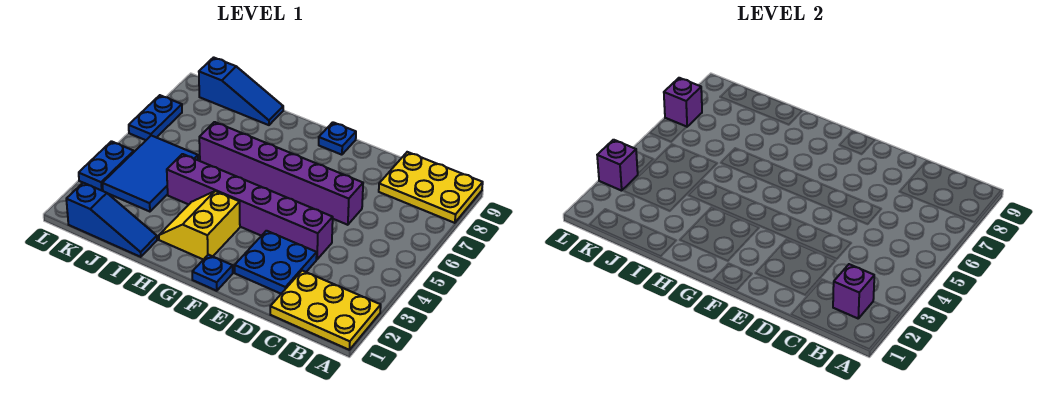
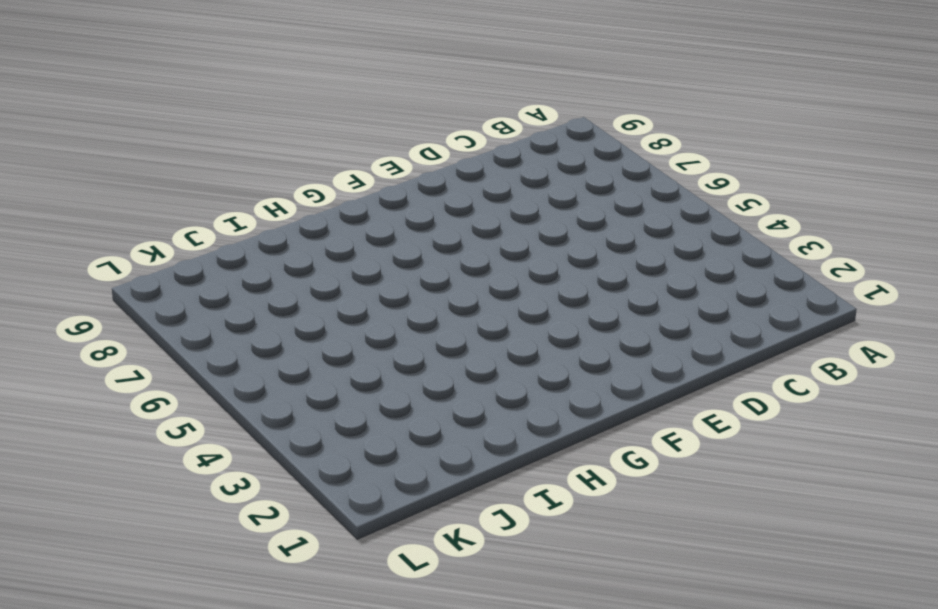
none -> yellow 2x3 plate [270,271,381,350]
none -> yellow 2x3 plate [379,152,483,223]
none -> blue 2x2 plate [235,231,317,294]

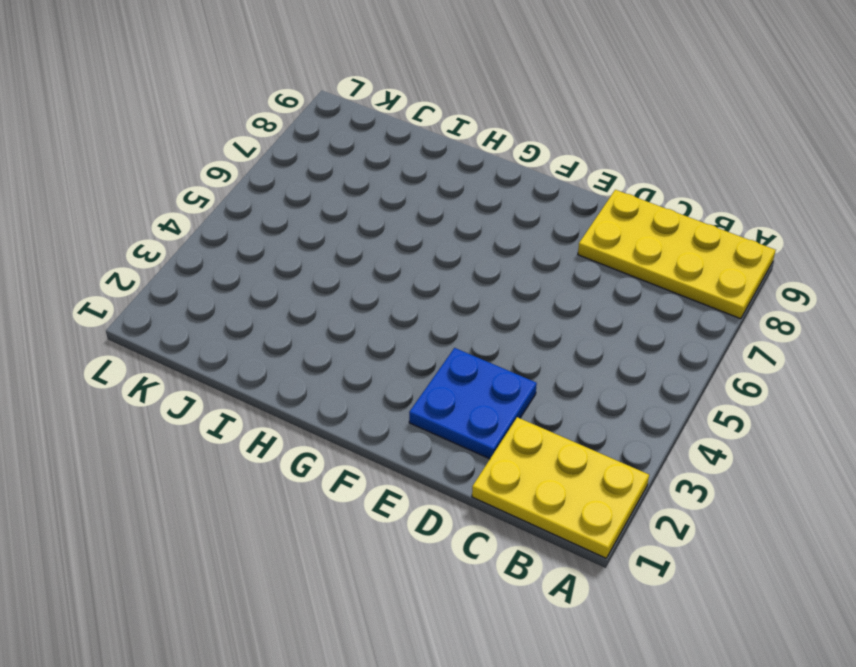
yellow 2x4 plate [578,190,776,319] -> yellow 2x3 plate [379,152,483,223]
none -> purple 1x6 brick [167,154,333,259]
none -> purple 1x6 brick [199,122,363,225]
none -> blue 1x1 plate [192,255,233,291]

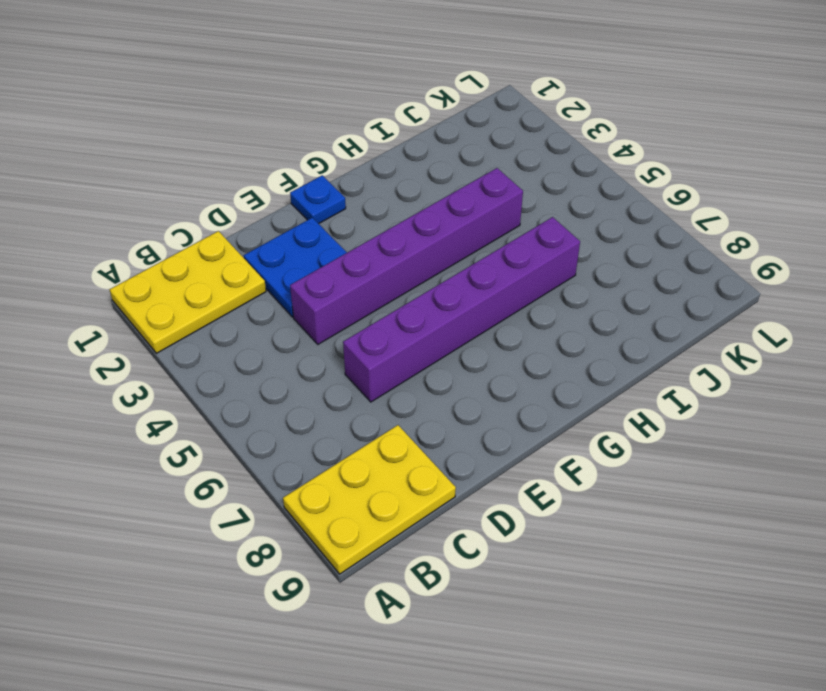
none -> blue 1x1 plate [319,122,356,155]
none -> yellow 2x2 slope [159,191,240,260]
none -> blue 1x3 slope [66,183,157,257]

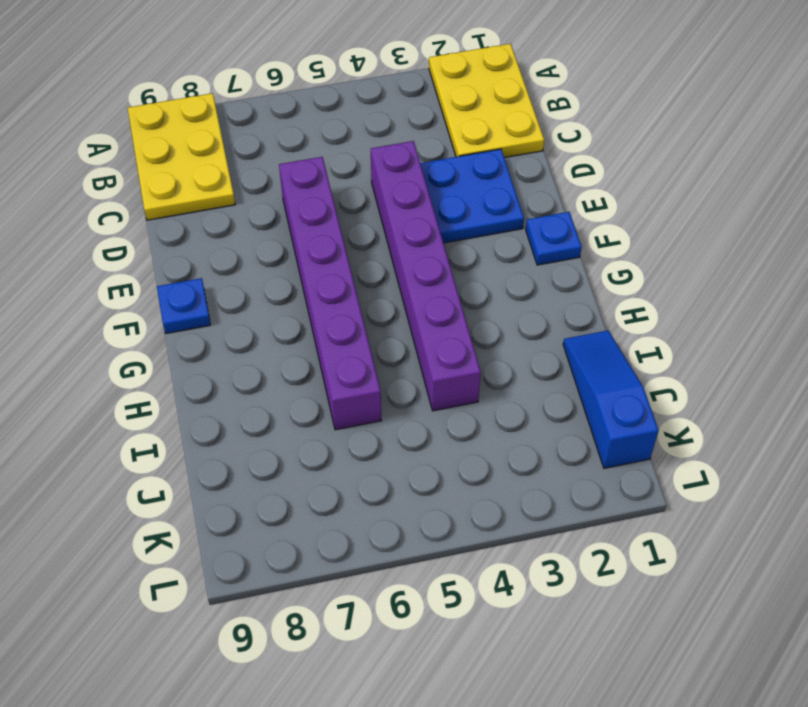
none -> yellow 2x2 slope [159,191,240,260]
none -> blue 1x3 slope [199,57,283,125]
none -> blue 2x3 tile [102,136,198,212]

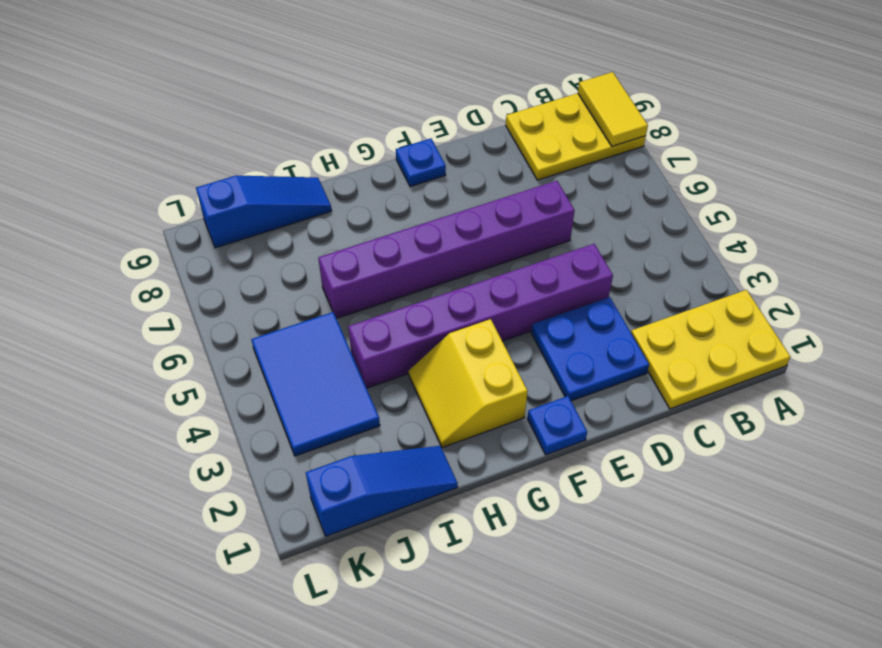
yellow 1x2 tile [578,72,648,146] -> none
none -> blue 1x2 plate [79,141,134,190]
none -> blue 1x2 plate [129,95,182,140]
none -> purple 1x1 brick [833,264,874,318]

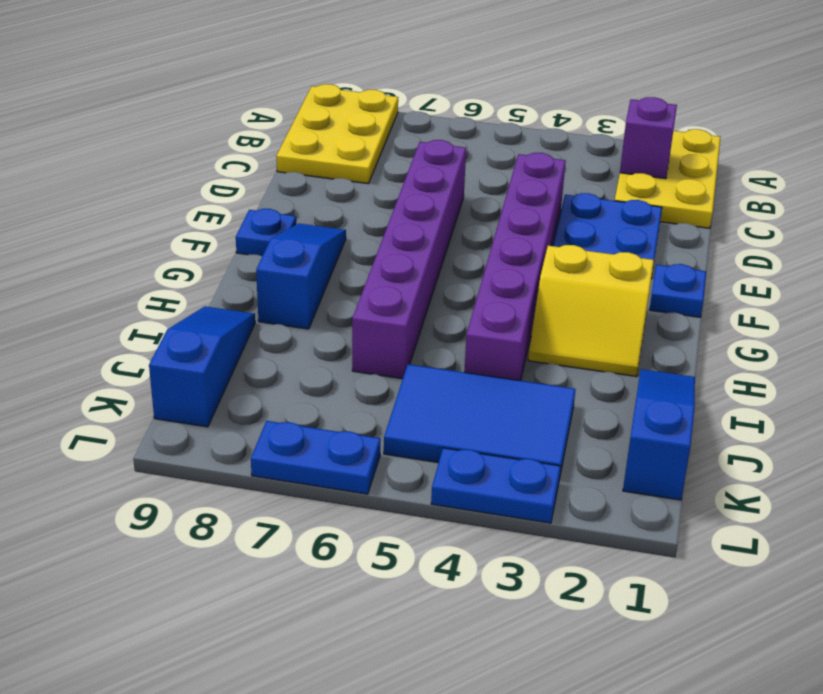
blue 1x3 slope [256,224,346,329] -> none
none -> purple 1x1 brick [597,140,638,191]
none -> purple 1x1 brick [664,78,702,127]

